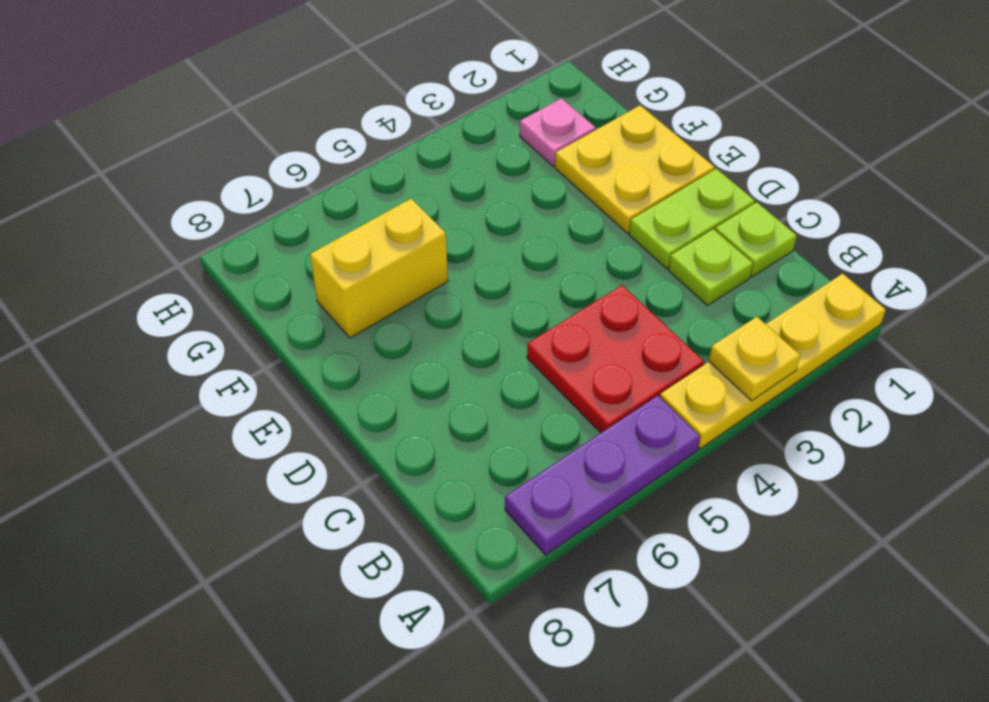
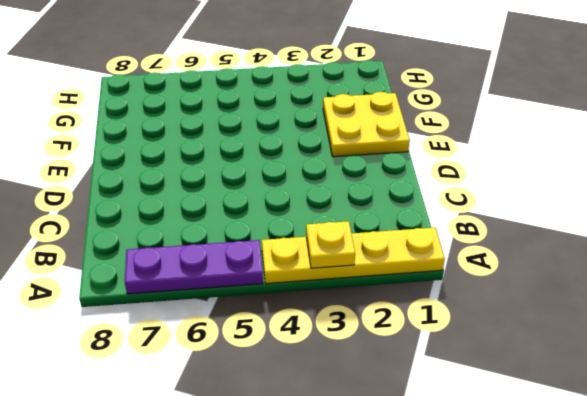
none -> red 2x2 plate [527,285,704,433]
none -> lime 1x1 plate [715,202,797,277]

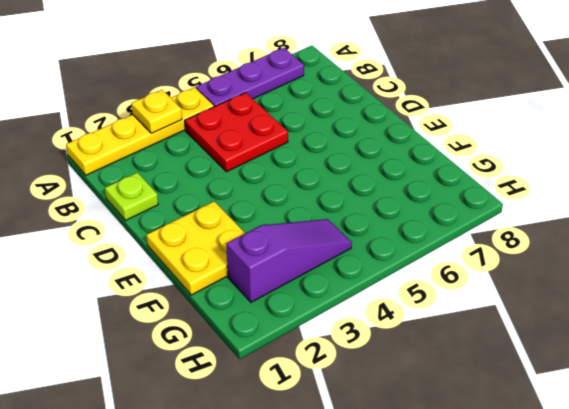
purple 1x3 slope [226,219,352,302] -> pink 1x1 plate [520,98,596,166]
none -> lime 1x1 plate [669,229,753,305]
none -> lime 1x2 plate [629,169,755,268]

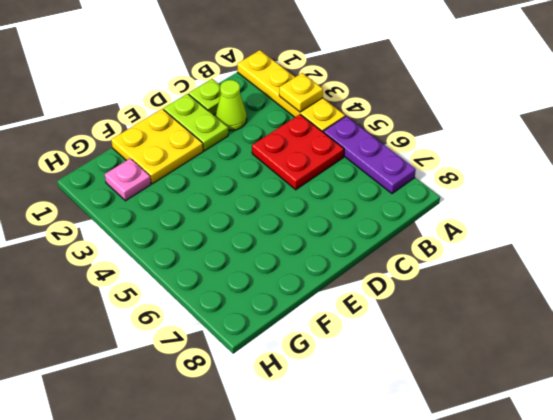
lime 1x1 cone [216,80,247,130] -> lime 1x1 plate [669,229,753,305]
none -> yellow 1x2 brick [310,199,448,338]

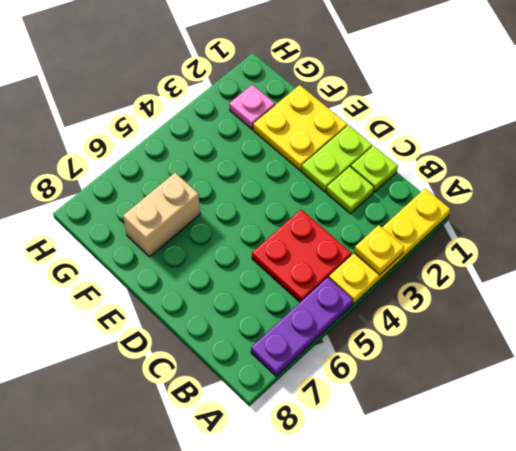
tan 1x2 brick [123,173,200,257] -> yellow 1x2 brick [310,199,448,338]

